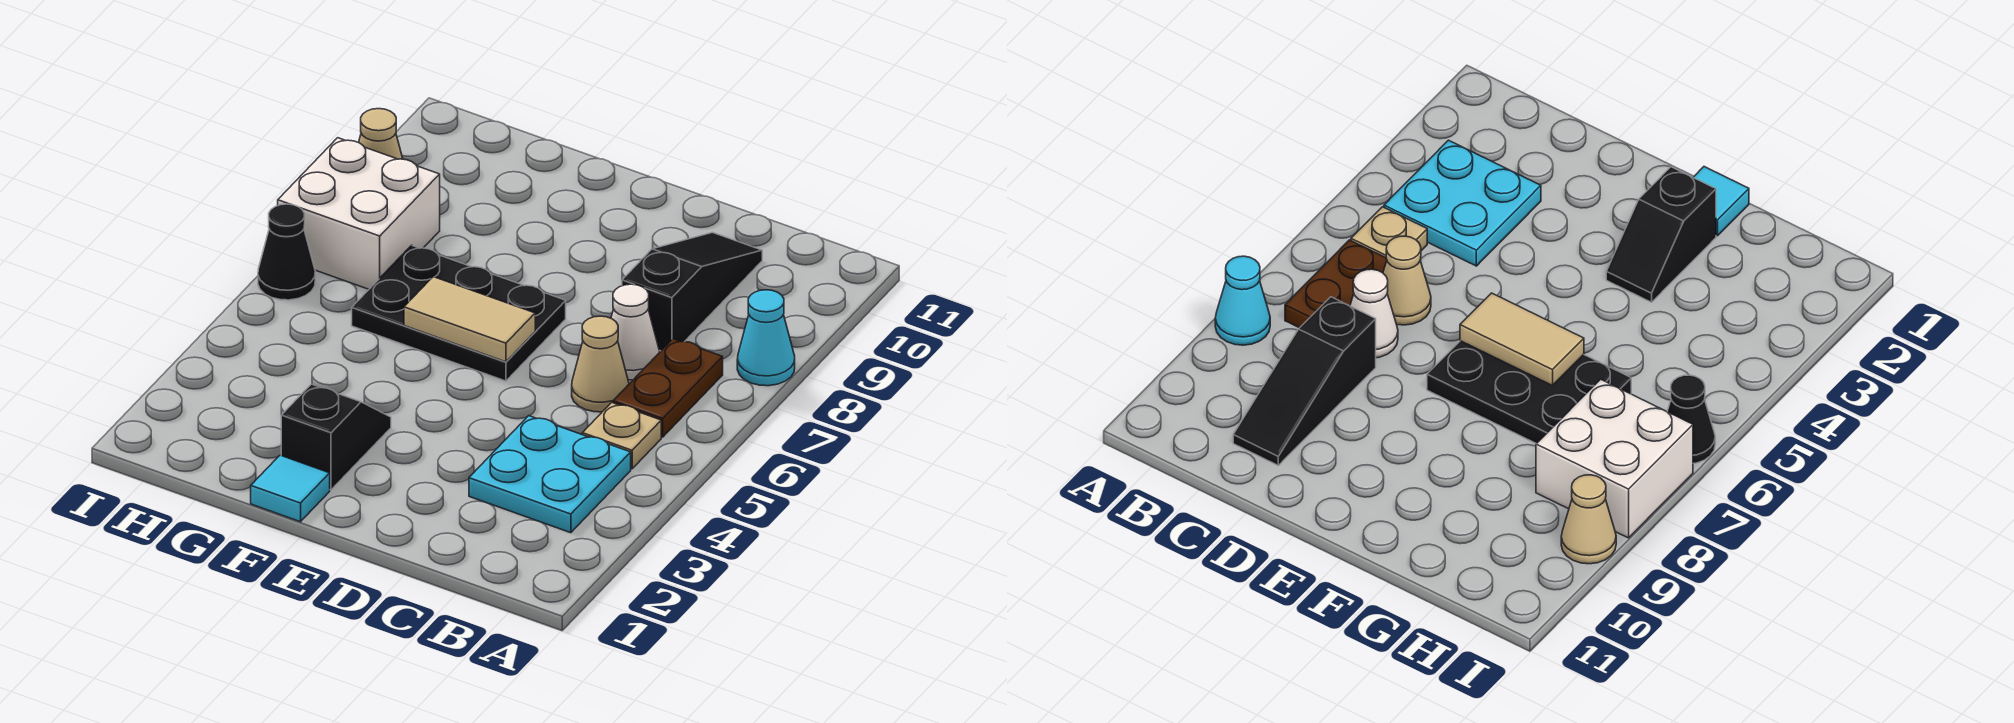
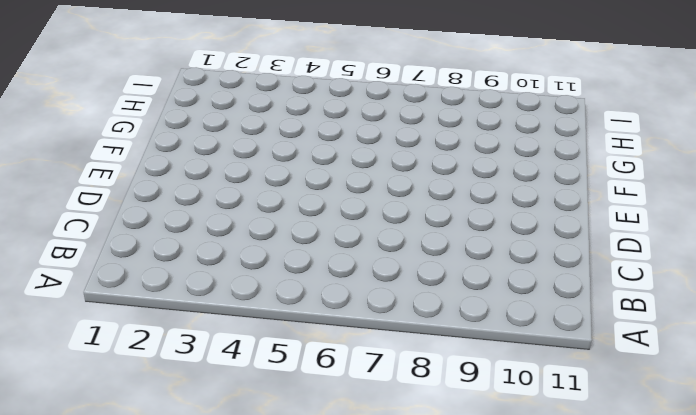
none -> cyan 1x1 cone [737,290,795,386]
none -> cyan 2x2 plate [469,416,631,533]
none -> tan 1x1 plate [582,402,661,469]

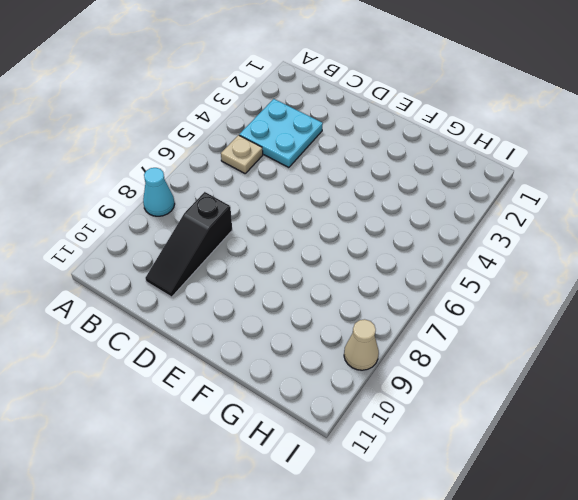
none -> brown 1x2 plate [613,339,723,437]
none -> tan 1x1 cone [572,316,629,412]
none -> white 1x1 cone [611,284,660,380]

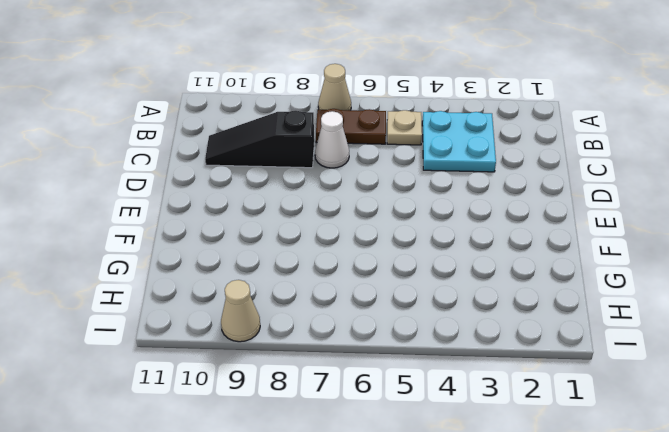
tan 1x1 cone [318,64,351,110] -> tan 1x1 cone moved to [572,316,629,412]
none -> cyan 1x1 cone [737,290,795,386]
none -> black 2x3 plate [352,245,566,381]
none -> cyan 1x1 tile [251,455,330,522]

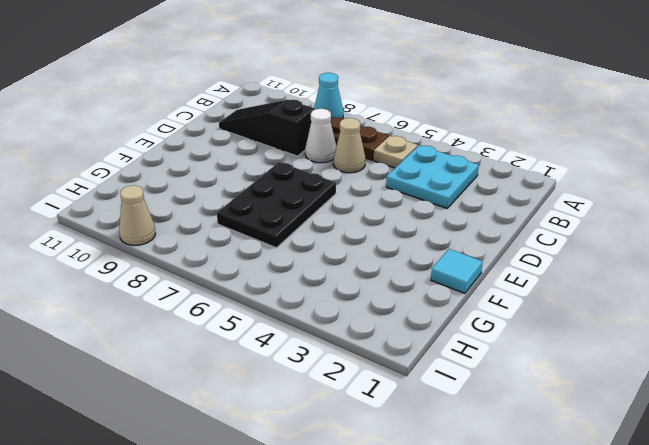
none -> black 1x2 slope [281,384,391,490]
none -> white 2x2 brick [278,138,440,289]
none -> black 1x1 cone [258,204,315,300]

